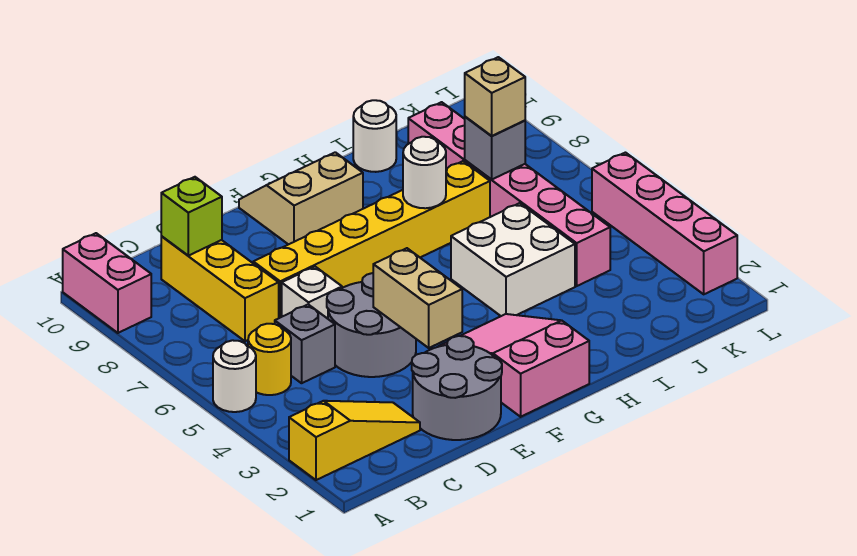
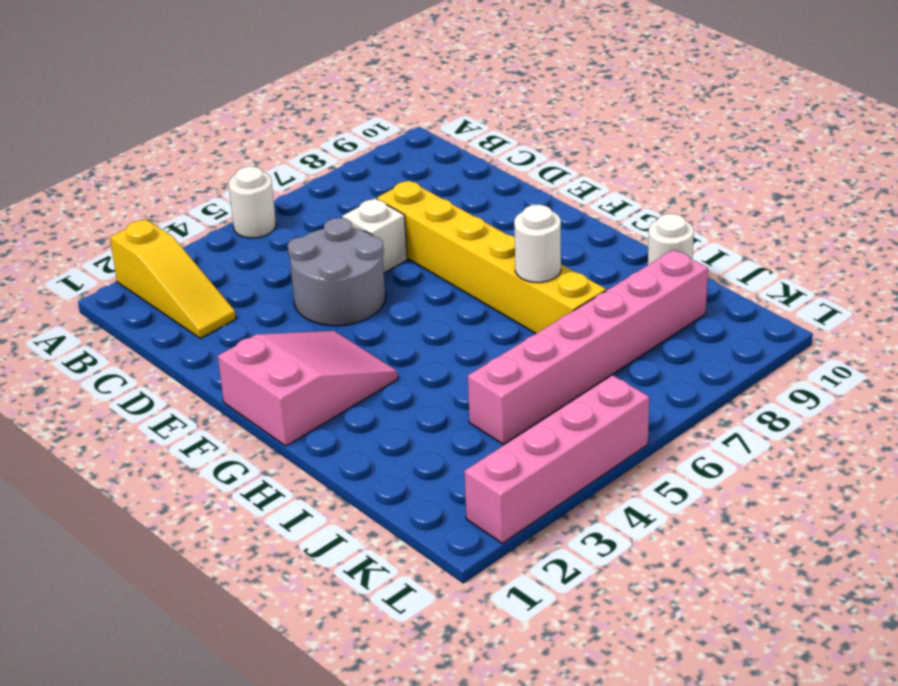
none -> pink 1x2 brick [63,233,151,333]
none -> yellow 1x1 round brick [248,324,291,395]
none -> grey 1x1 brick [275,304,335,383]

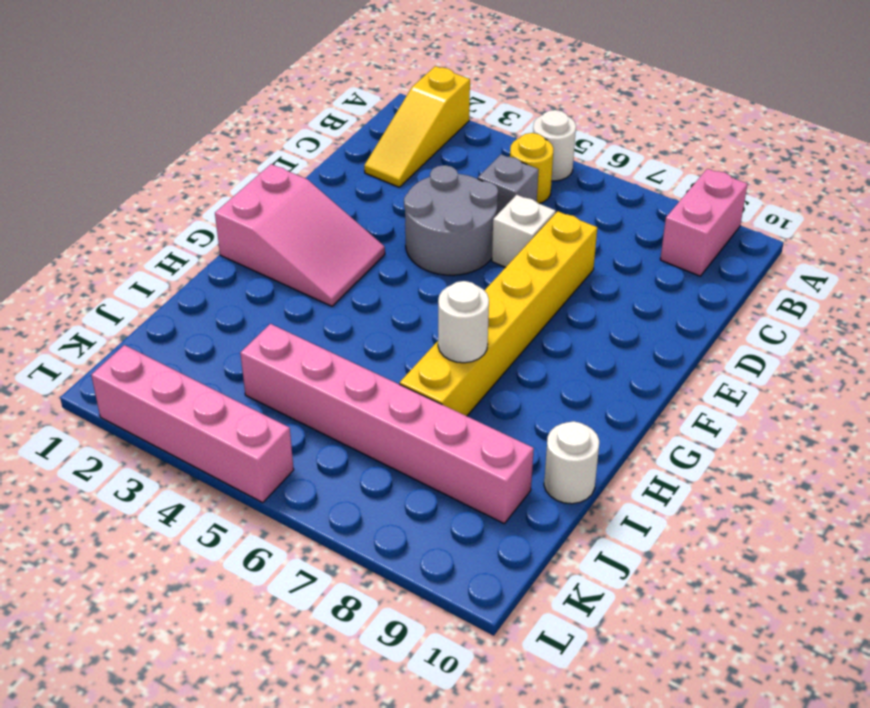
pink 1x2 brick [660,169,747,276] -> pink 1x2 brick turned to [63,233,151,333]
none -> yellow 1x3 brick [161,237,279,341]
none -> grey 2x2 round brick [412,336,502,440]
none -> tan 2x2 slope [239,152,363,245]

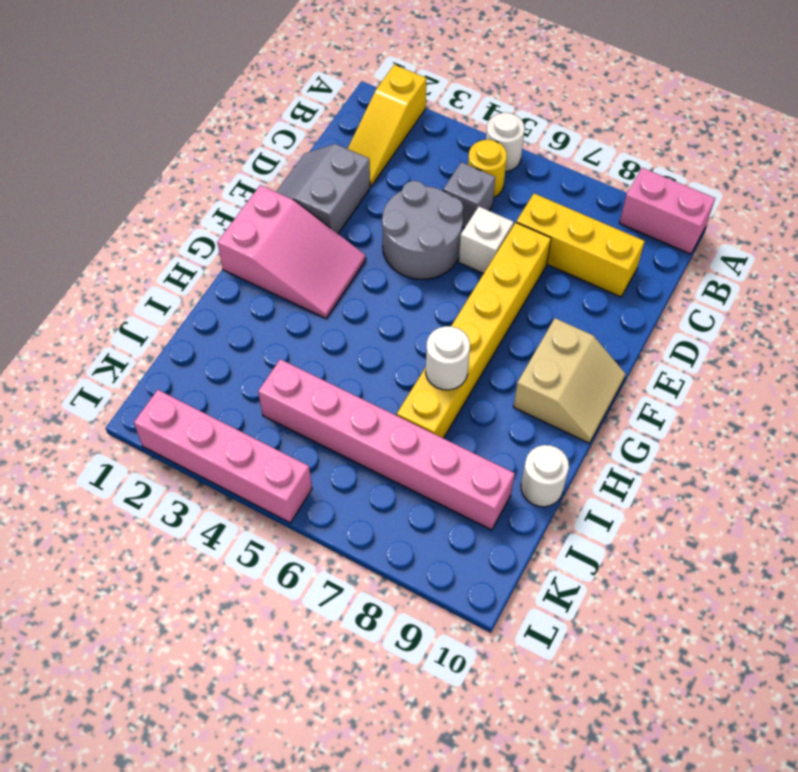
grey 2x2 slope [276,144,370,234] -> grey 2x2 round brick [412,336,502,440]
none -> white 2x2 brick [451,203,575,316]
none -> lime 1x1 brick [161,177,222,256]
none -> tan 1x2 brick [373,248,462,348]

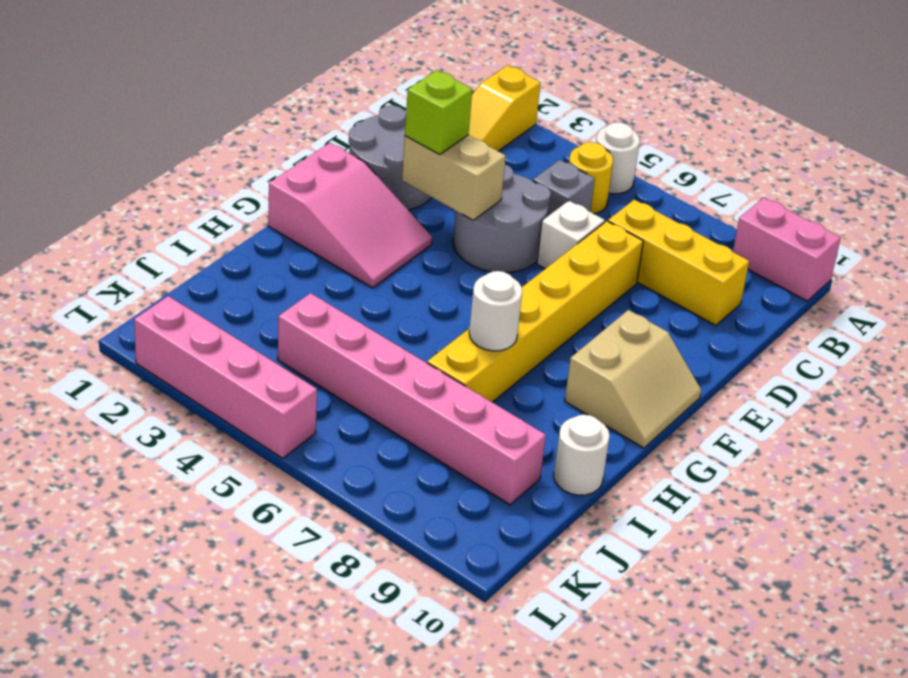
lime 1x1 brick [405,70,472,155] -> lime 1x1 brick moved to [161,177,222,256]
none -> white 2x2 brick [451,203,575,316]
none -> grey 1x1 brick [465,117,525,180]
none -> tan 1x1 brick [465,57,525,136]

